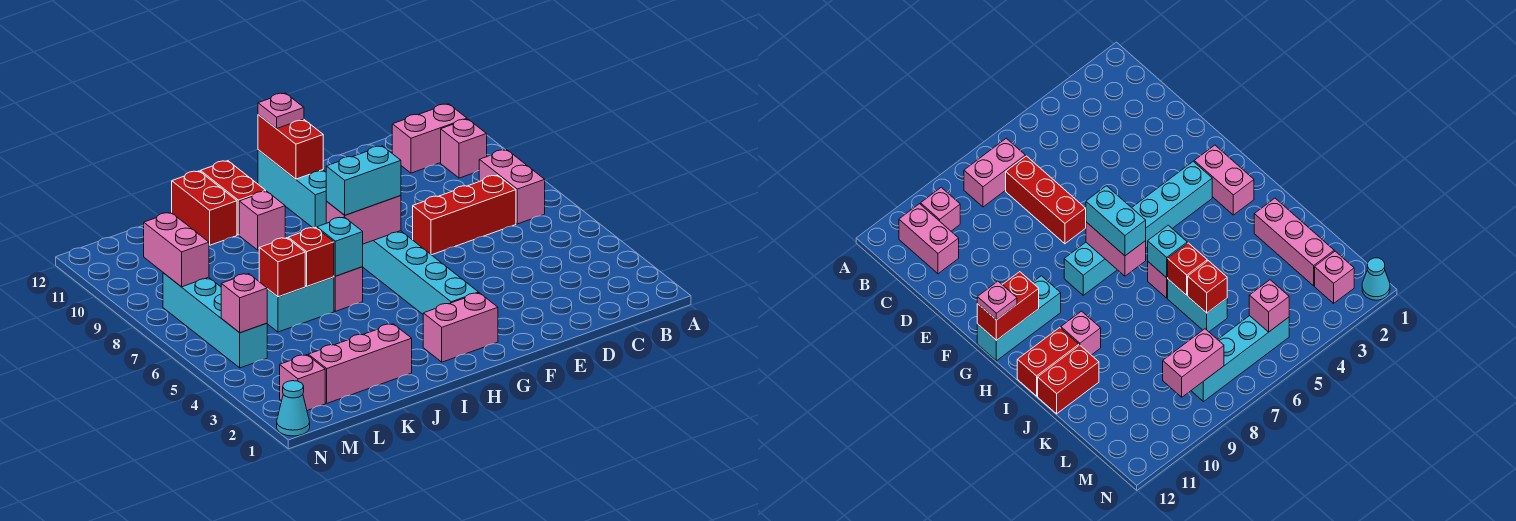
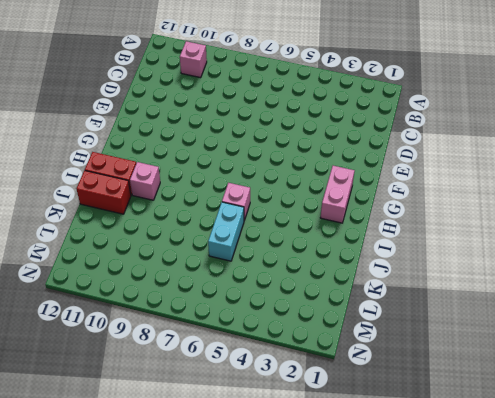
none -> pink 1x2 brick [479,150,545,224]
none -> pink 1x2 brick [392,104,467,173]
none -> red 1x3 brick [413,175,516,255]

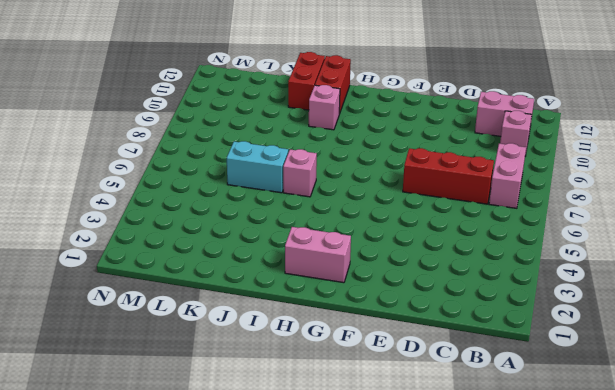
none -> cyan 1x6 brick [363,231,479,314]
none -> cyan 1x3 brick [258,150,327,228]
none -> pink 1x3 brick [308,324,412,403]

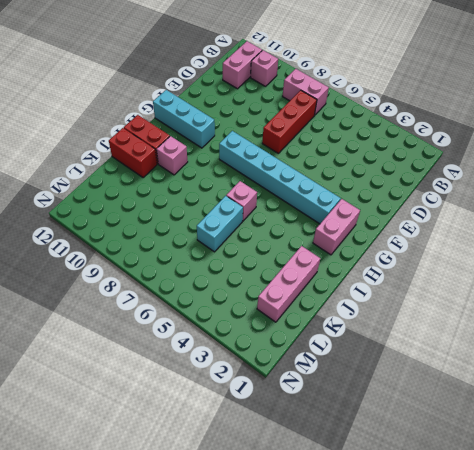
none -> pink 1x1 brick [280,355,325,411]
none -> cyan 1x4 brick [163,273,267,368]
none -> cyan 1x1 cone [277,381,310,436]

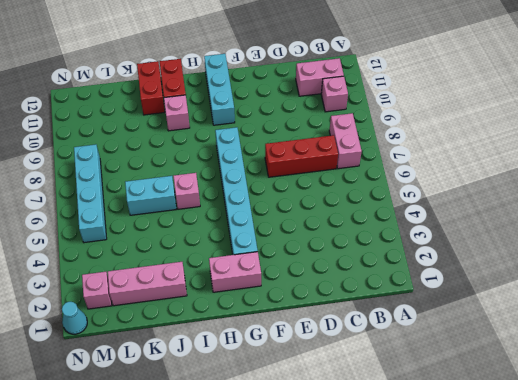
none -> pink 1x2 brick [326,196,401,244]
none -> red 1x2 brick [258,115,323,179]
none -> cyan 1x1 brick [317,217,363,276]

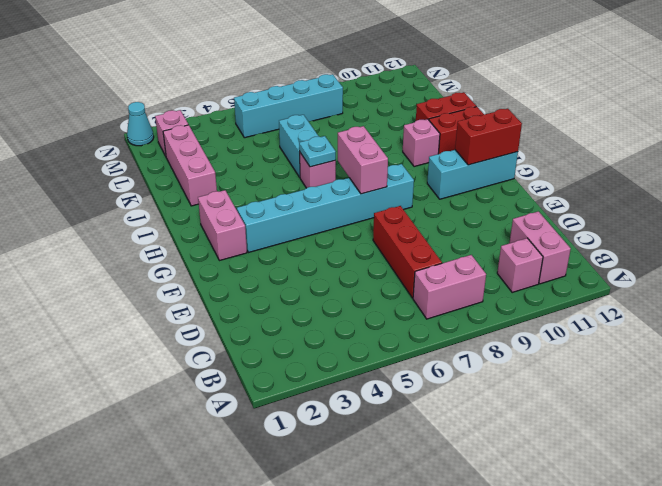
cyan 1x1 plate [299,136,336,167] -> cyan 1x1 brick [317,217,363,276]
none -> red 1x1 brick [288,227,334,286]
none -> red 1x1 brick [259,238,305,297]
none -> pink 1x1 brick [221,274,267,333]

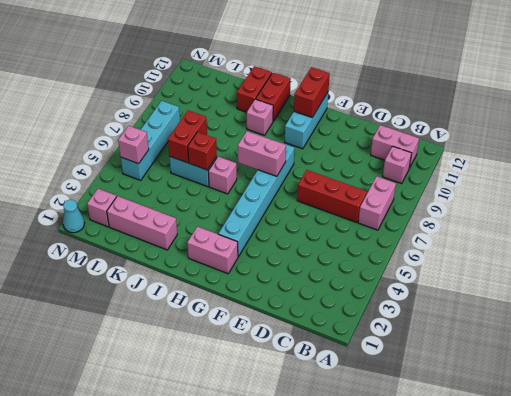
red 1x2 brick [168,110,207,163] -> red 1x1 brick [259,238,305,297]
none -> cyan 1x1 brick [317,217,363,276]
none -> pink 1x2 brick [144,213,209,287]
none -> cyan 1x2 brick [326,146,401,215]

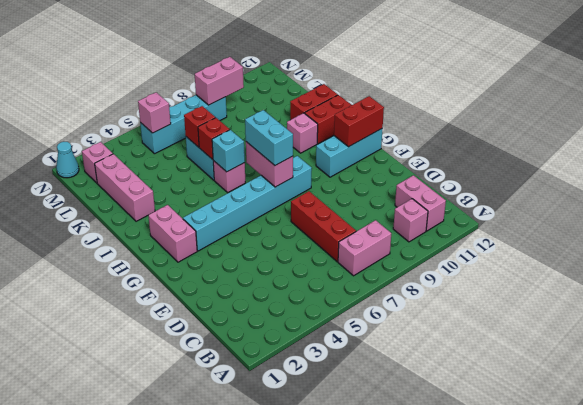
none -> pink 1x1 plate [258,93,304,129]

